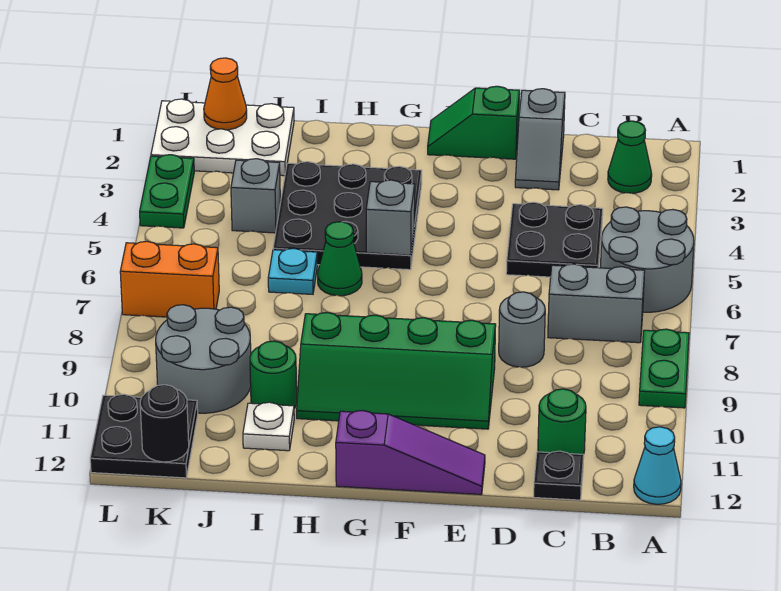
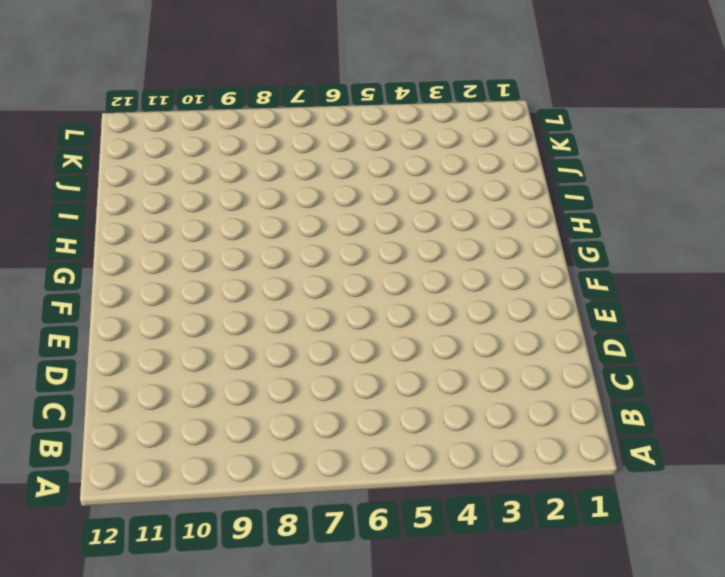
none -> grey 2x2 round brick [600,207,694,312]
none -> green 1x2 plate [639,329,689,408]
none -> cyan 1x1 cone [634,427,681,504]

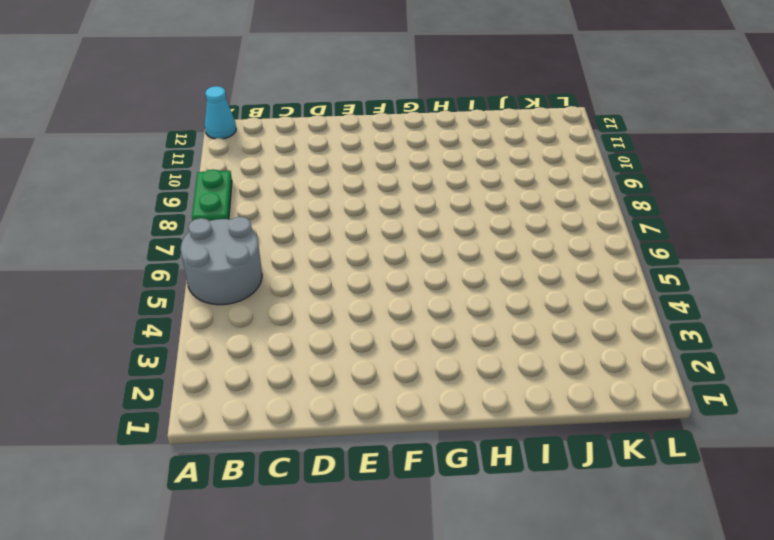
none -> green 1x1 cone [608,121,652,193]
none -> grey 1x2 brick [548,264,645,343]
none -> black 2x2 plate [506,202,603,277]

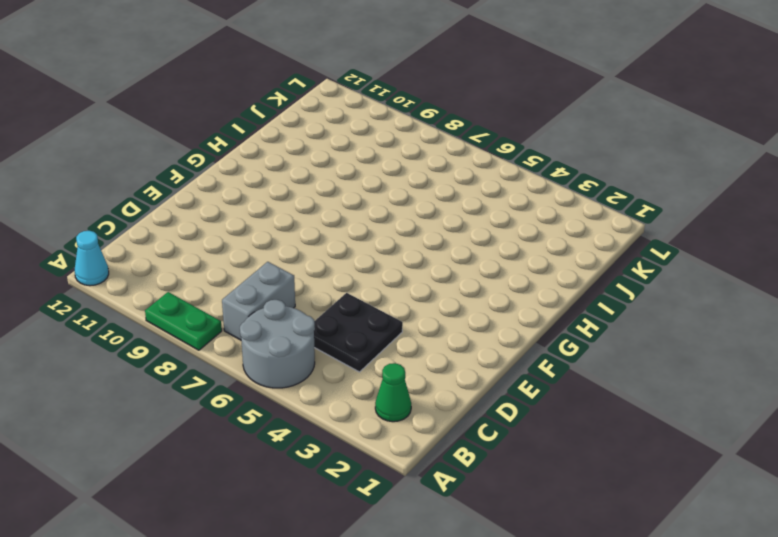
none -> green 1x1 round brick [538,389,586,454]
none -> black 1x1 plate [534,451,584,500]
none -> grey 1x2 slope [515,89,565,190]

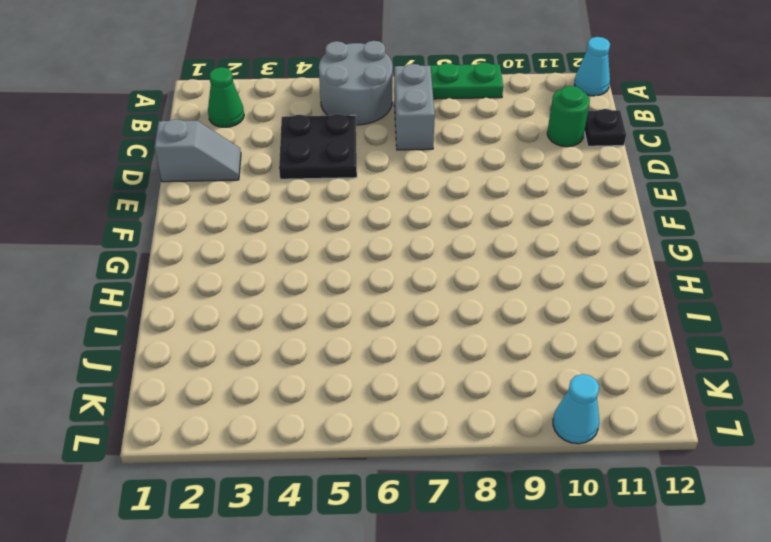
cyan 1x1 cone [553,374,599,444] -> none
none -> grey 1x1 round brick [499,292,545,367]
none -> green 1x2 slope [428,86,520,159]
none -> green 2x4 slope [297,312,496,429]

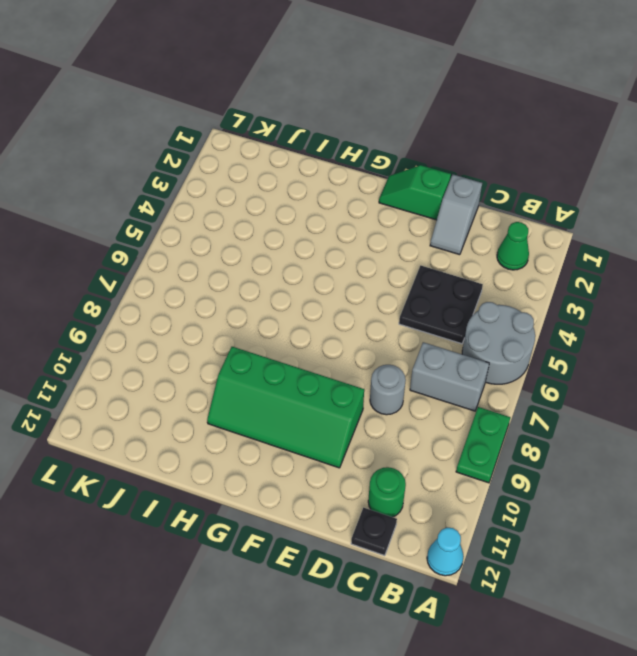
none -> purple 1x3 slope [336,410,485,495]
none -> black 3x3 plate [273,162,422,270]
none -> green 1x1 cone [317,222,362,296]

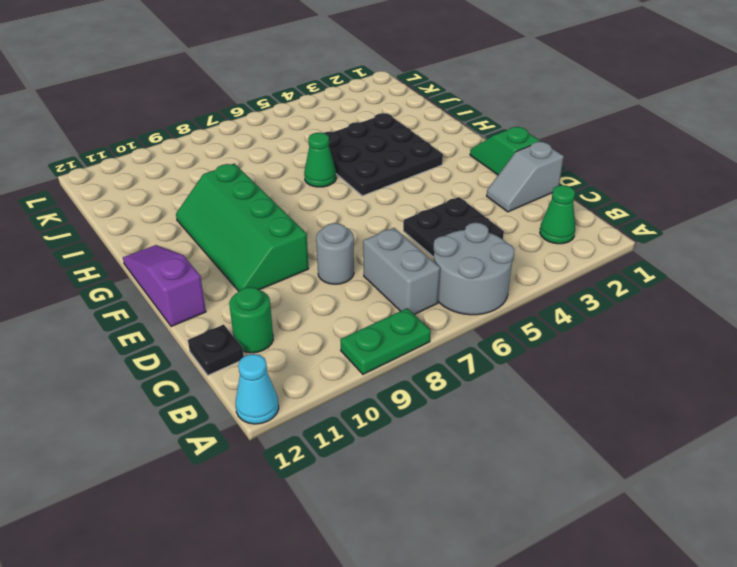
purple 1x3 slope [123,245,206,327] -> purple 1x3 slope turned to [336,410,485,495]
none -> cyan 1x1 plate [268,248,317,294]
none -> green 1x1 round brick [250,341,297,408]
none -> white 1x1 plate [243,402,294,451]

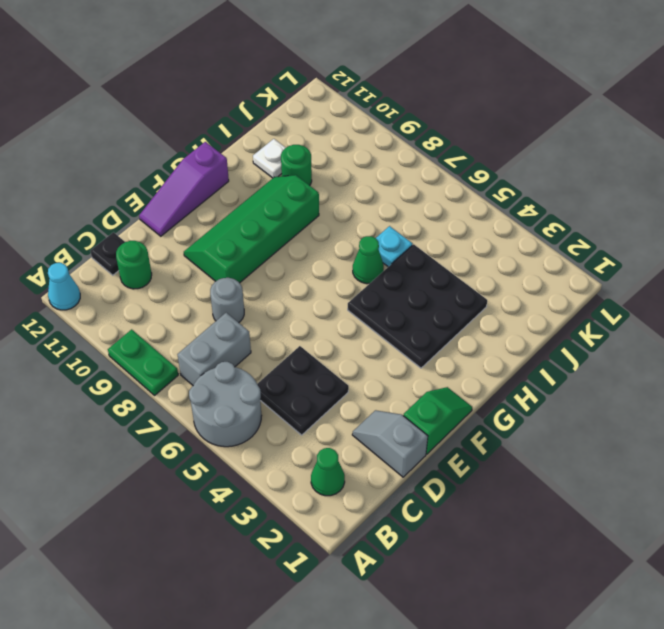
none -> white 2x3 plate [151,99,294,176]
none -> grey 1x1 brick [231,159,280,233]
none -> grey 2x2 round brick [156,305,251,413]

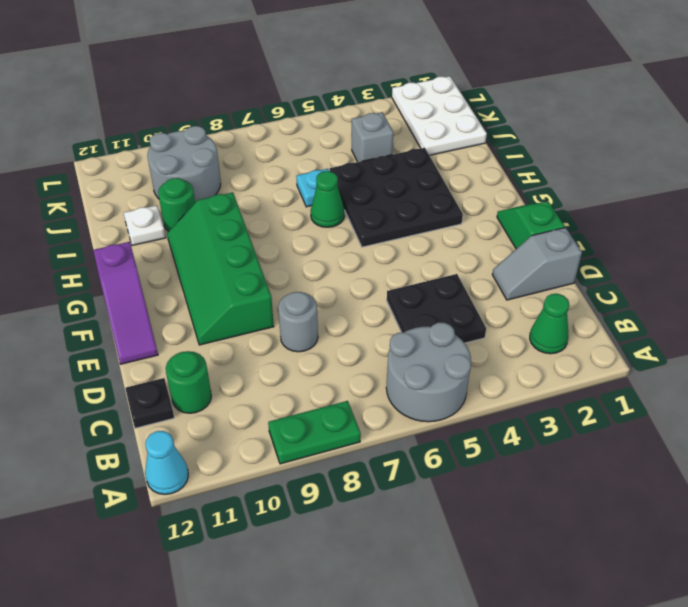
none -> grey 1x2 brick [548,264,645,343]
none -> orange 1x2 brick [120,241,219,317]
none -> black 2x2 plate [90,394,198,478]

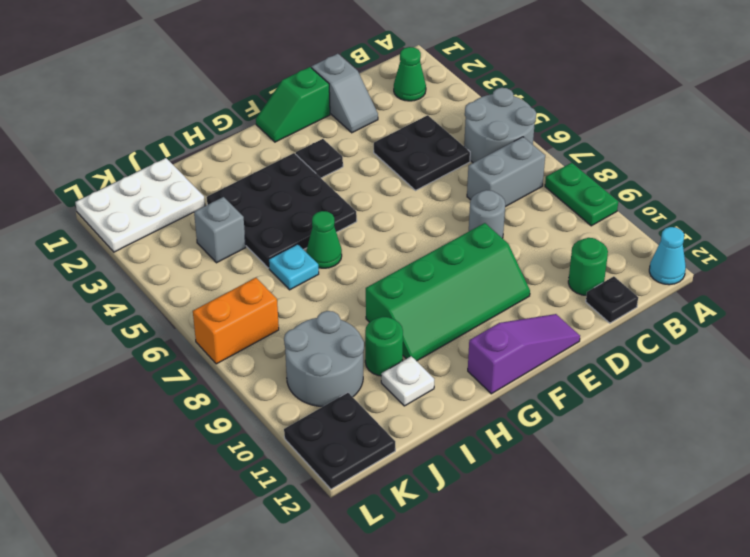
black 1x1 plate [296,139,343,178] -> none
none -> green 1x2 plate [140,155,194,228]
none -> grey 1x1 brick [366,180,415,255]
none -> orange 1x1 cone [204,58,247,130]

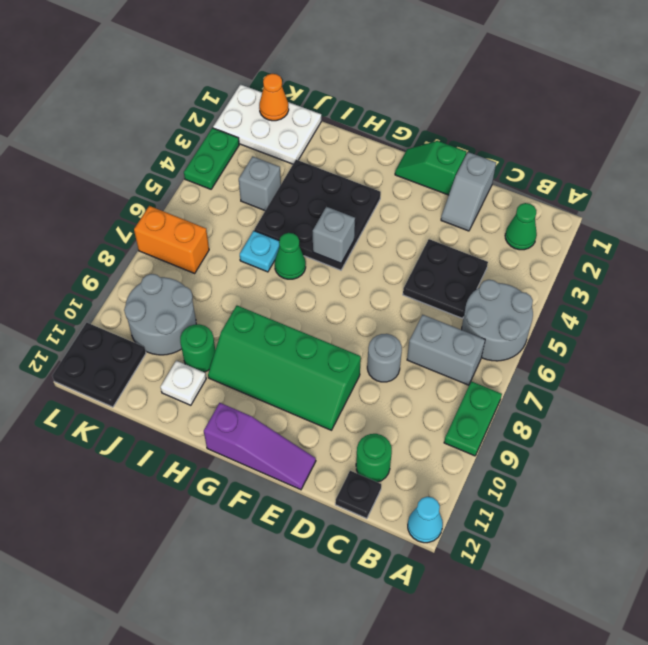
none -> black 1x1 round brick [140,385,189,462]

